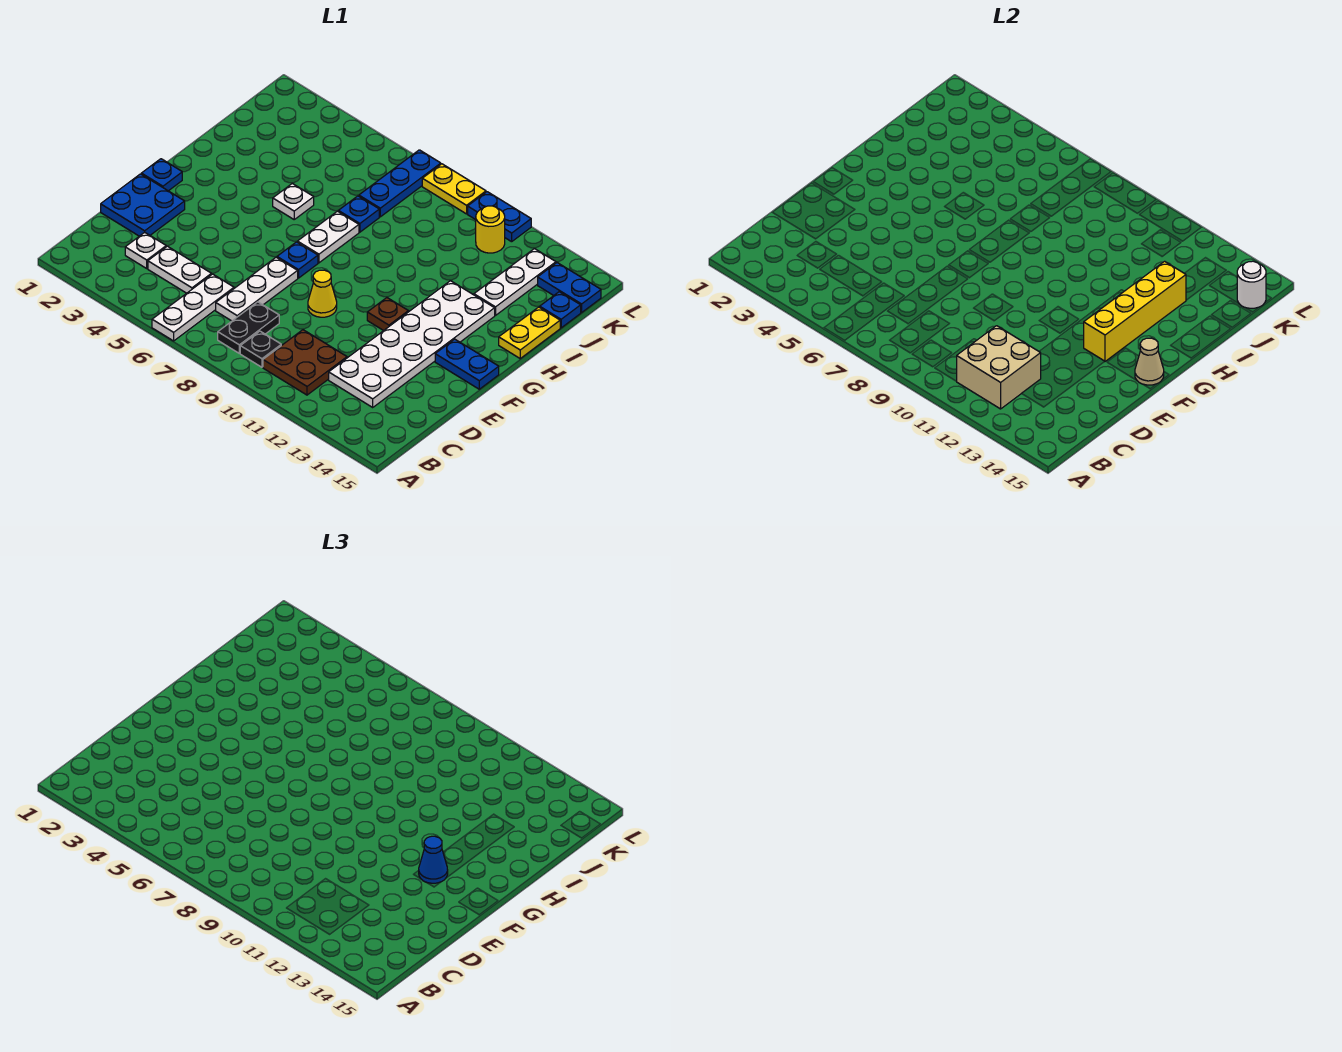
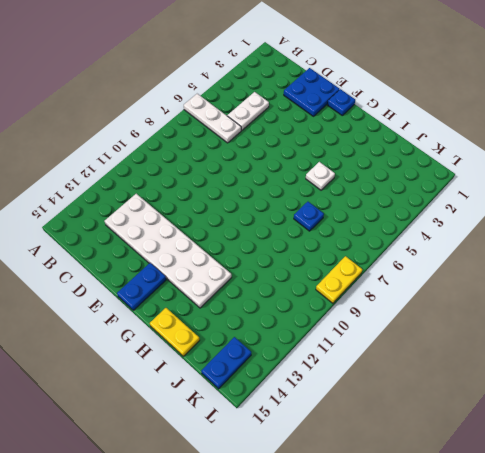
none -> black 1x2 plate [218,302,279,353]
none -> black 1x1 plate [240,331,281,367]
none -> brown 2x2 plate [263,330,347,395]
none -> white 1x1 plate [125,232,166,268]

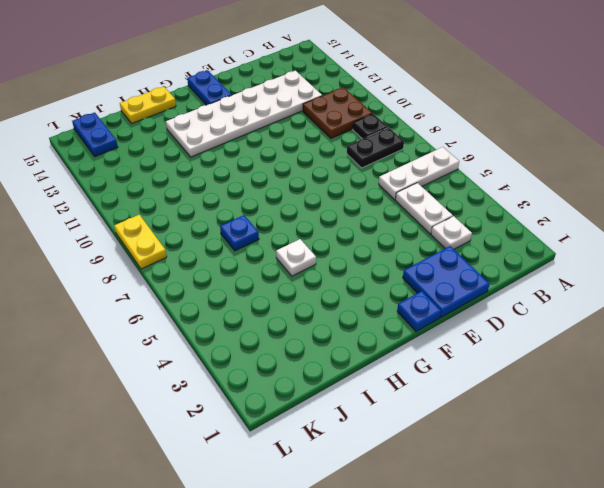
none -> white 1x3 plate [216,257,298,321]
none -> yellow 1x1 cone [308,270,337,317]
none -> blue 1x1 plate [277,242,318,278]
none -> brown 1x1 plate [367,298,408,331]

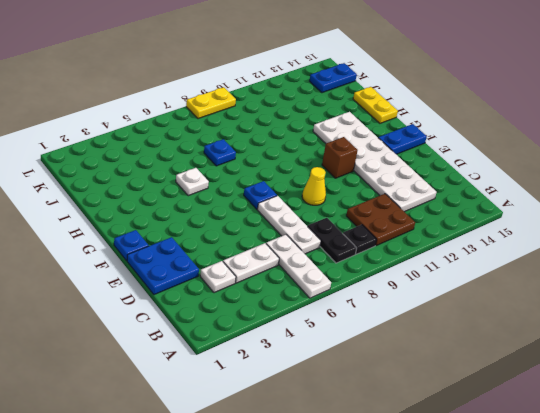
brown 1x1 brick [322,137,358,178] -> brown 1x1 plate [367,298,408,331]
none -> white 1x2 plate [298,211,359,263]
none -> white 1x3 plate [474,249,556,315]
none -> blue 1x3 plate [359,150,441,217]
none -> blue 1x1 plate [540,292,581,328]

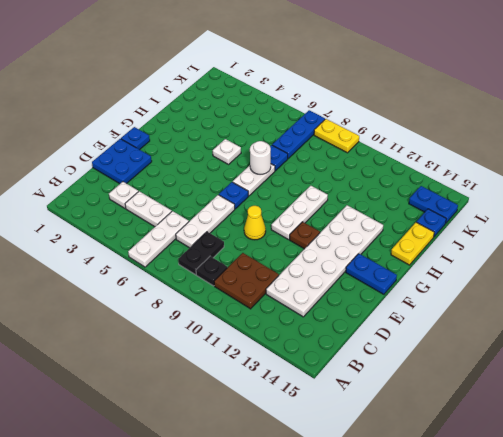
white 1x3 plate [271,186,328,240] -> white 1x3 plate moved to [474,249,556,315]
white 1x1 round brick [250,141,271,174] -> white 1x1 round brick moved to [1237,261,1266,308]
none -> yellow 1x1 round brick [476,206,505,253]
none -> blue 1x2 plate [468,192,531,242]
none -> tan 2x2 brick [956,326,1041,409]
none -> yellow 1x4 brick [1084,261,1186,361]

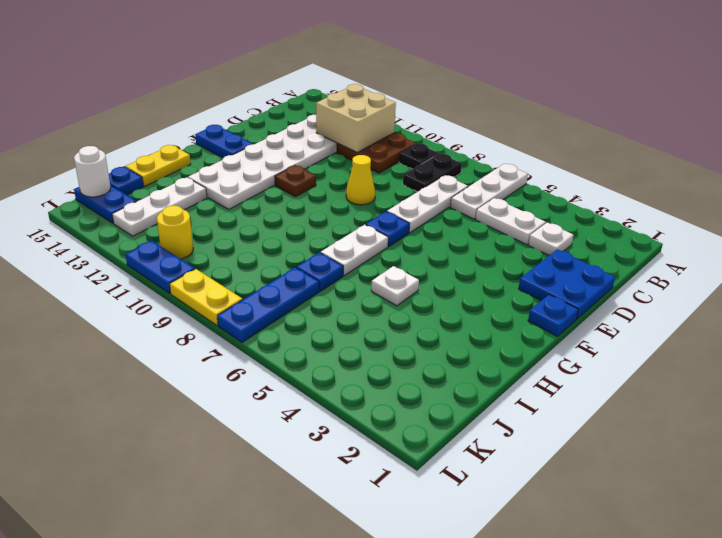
none -> yellow 1x4 brick [1084,261,1186,361]
none -> tan 1x1 cone [1135,338,1164,385]
none -> blue 1x1 cone [419,836,448,883]

